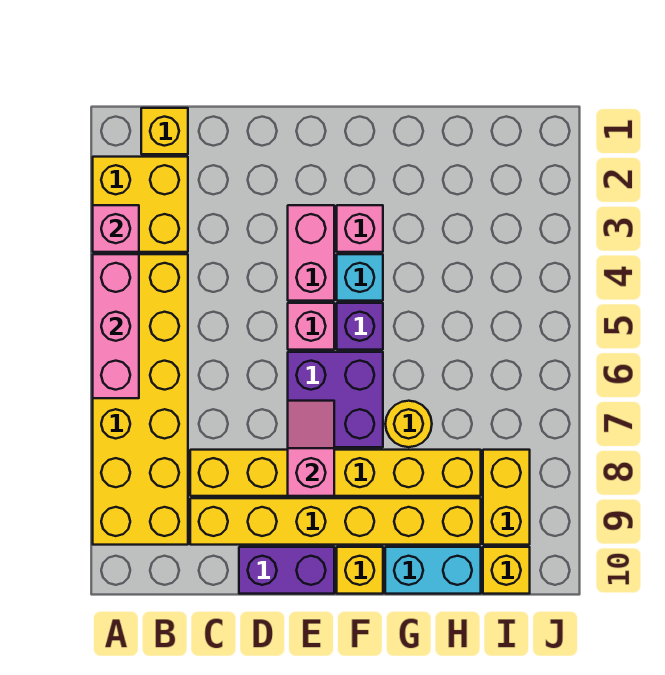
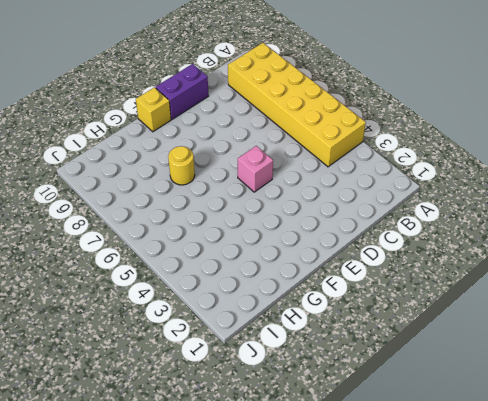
none -> yellow 2x2 brick [93,157,188,252]
none -> yellow 1x1 brick [141,108,188,154]
none -> yellow 1x6 brick [190,450,481,496]

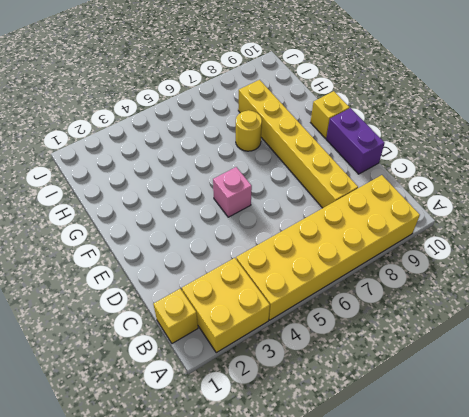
none -> yellow 1x6 brick [190,498,481,545]
none -> pink 1x2 brick [288,205,334,301]
none -> purple 2x2 brick [288,352,383,447]

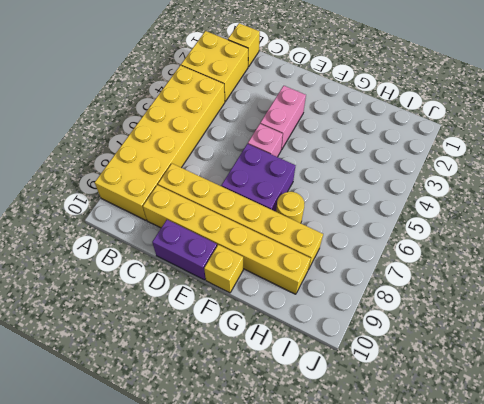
none -> pink 1x1 brick [337,205,383,252]
none -> cyan 1x1 brick [337,254,383,301]
none -> purple 1x1 brick [337,303,383,350]

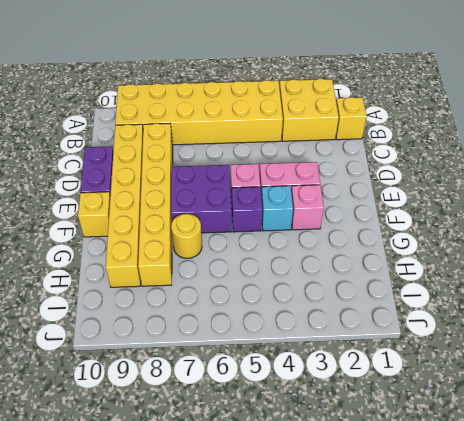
none -> cyan 1x2 brick [385,547,481,594]
none -> yellow 1x2 brick [483,450,530,545]
none -> yellow 1x1 brick [483,547,530,594]

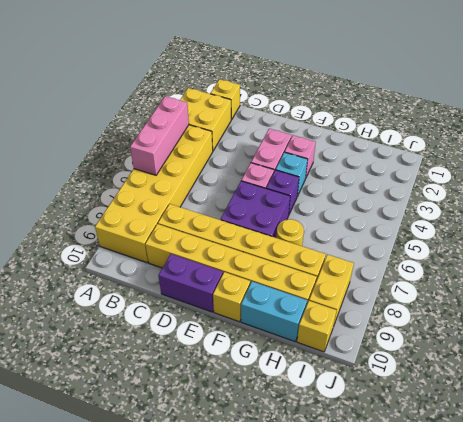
none -> pink 1x1 brick [93,205,139,252]
none -> pink 1x2 slope [288,401,334,496]

